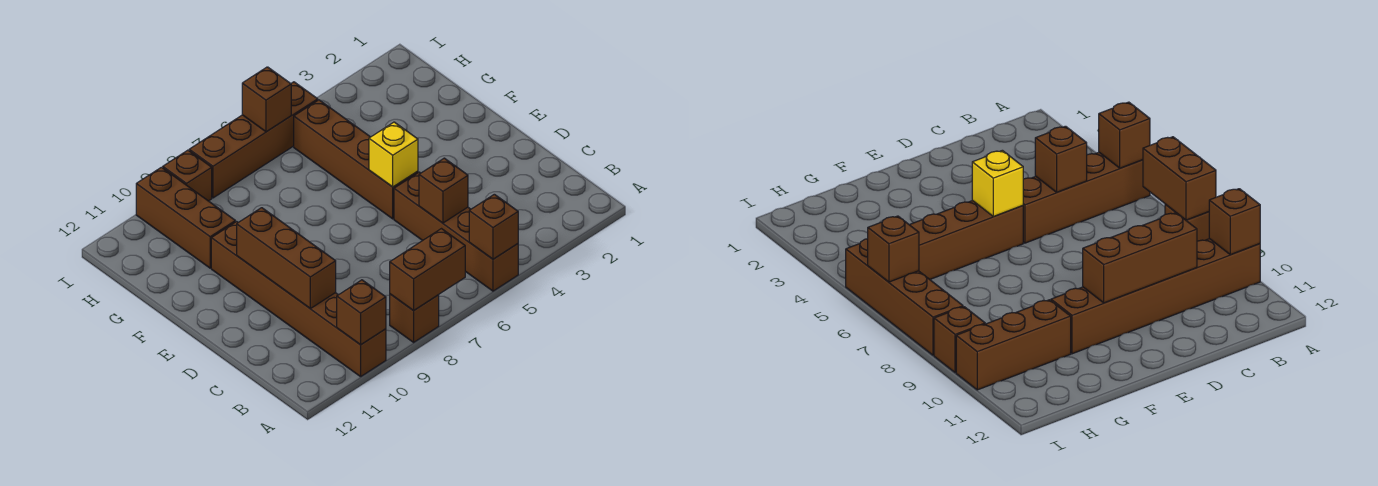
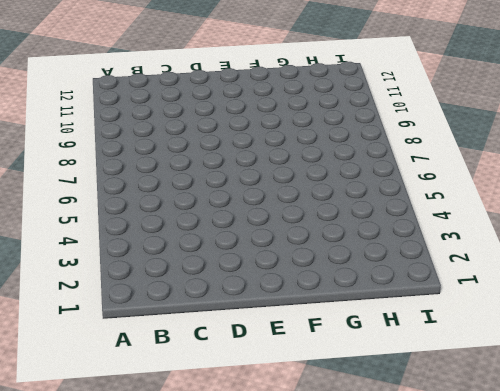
none -> brown 1x4 brick [394,172,518,291]
none -> brown 1x1 brick [390,294,439,342]
none -> brown 1x6 brick [211,222,386,377]

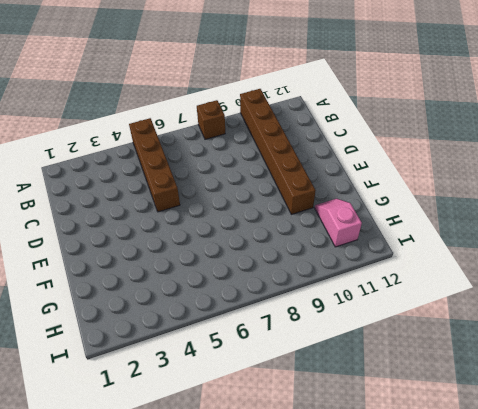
pink 1x2 slope [315,199,362,247] -> none
none -> brown 1x4 brick [294,100,418,219]
none -> brown 1x3 brick [136,167,235,268]
none -> brown 1x4 brick [189,82,318,198]

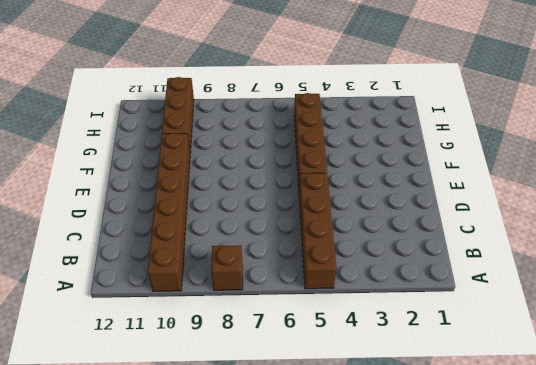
none -> brown 1x4 brick [189,82,318,198]
none -> brown 1x1 brick [163,150,212,201]
none -> brown 1x1 brick [469,194,518,259]

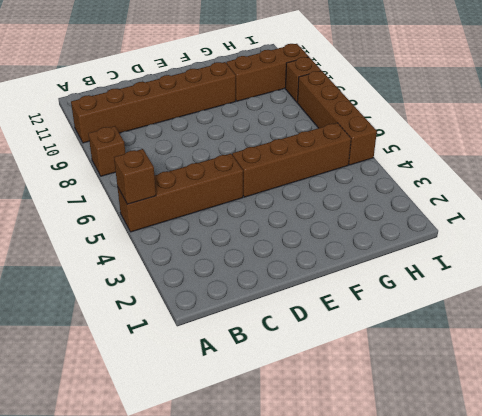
none -> brown 1x2 brick [390,229,465,311]
none -> brown 1x1 brick [337,280,386,345]
none -> brown 1x1 brick [419,158,468,223]

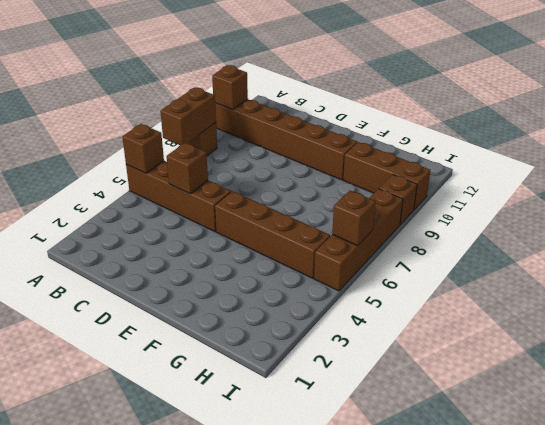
none -> brown 1x3 brick [237,208,336,309]
none -> yellow 1x1 brick [369,122,418,187]

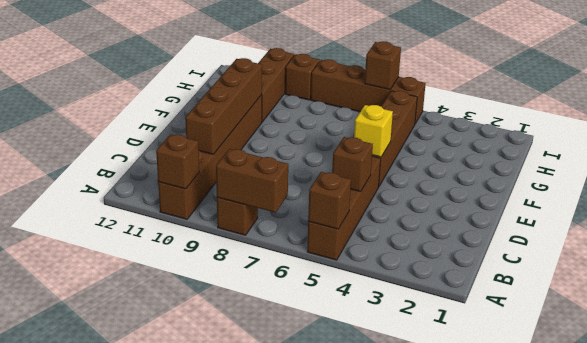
brown 1x4 brick [185,58,262,154] -> brown 1x3 brick [237,208,336,309]

